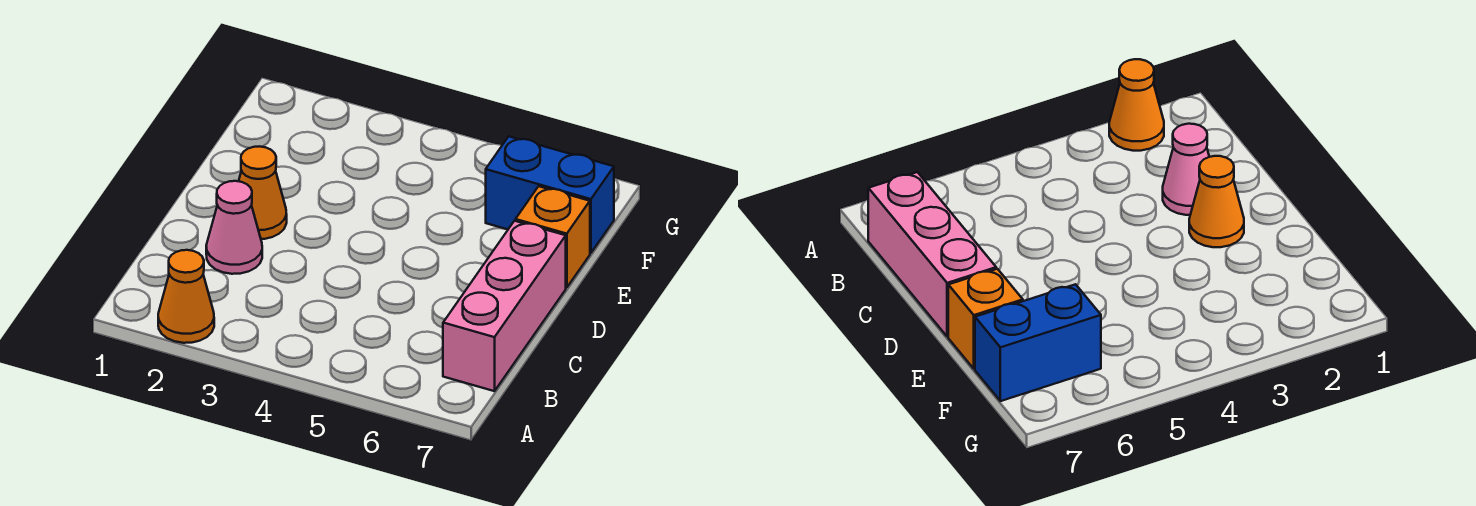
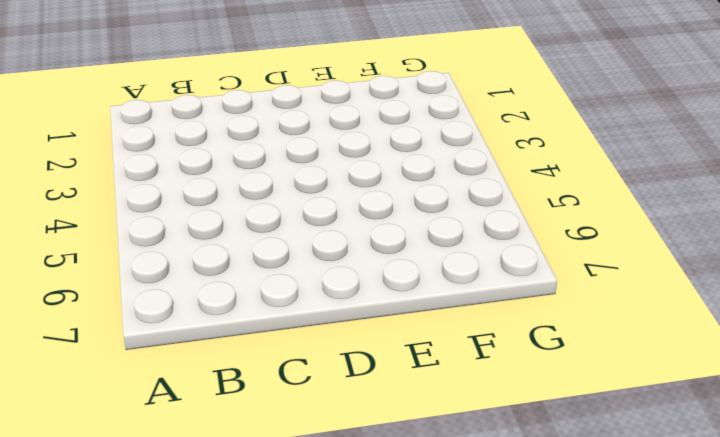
none -> orange 1x1 cone [158,250,214,343]
none -> pink 1x3 brick [443,221,566,391]

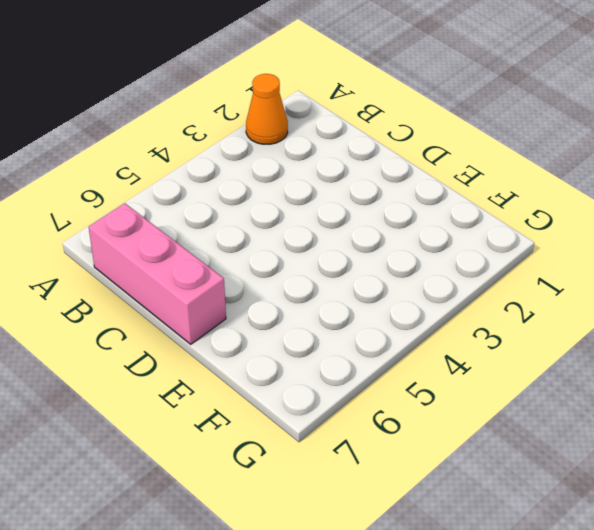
none -> pink 1x1 cone [206,181,262,274]
none -> orange 1x1 cone [239,146,287,239]

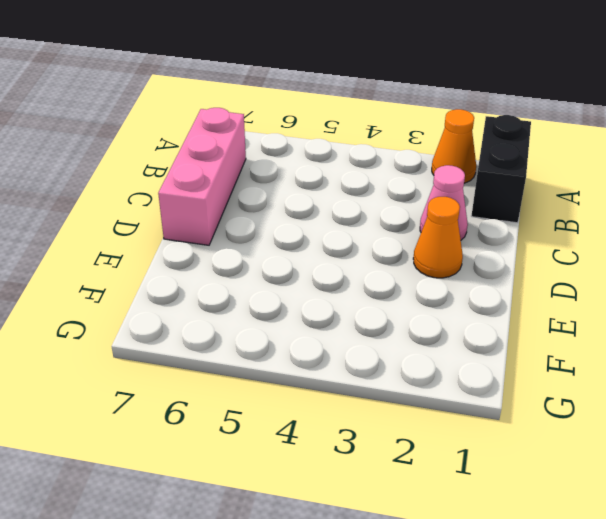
black 1x2 brick [471,115,531,223] -> none
none -> orange 1x1 brick [516,186,590,288]
none -> blue 1x2 brick [486,137,614,253]

